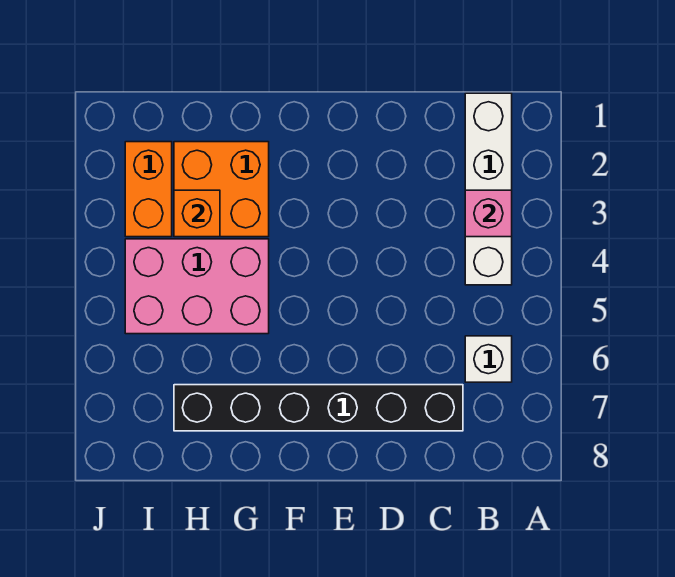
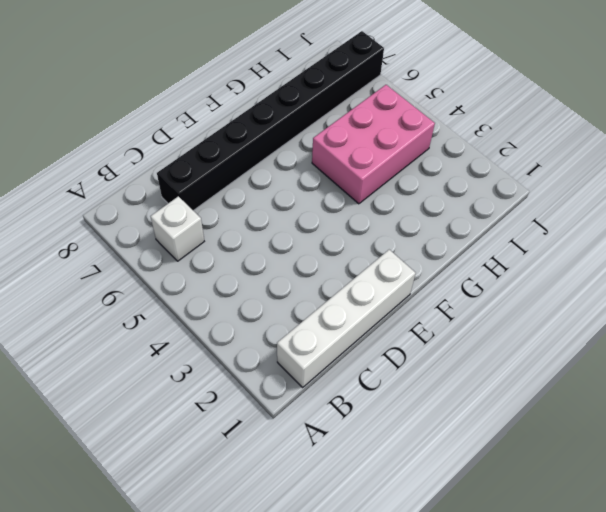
white 1x4 brick [277,250,416,387] -> white 1x4 brick turned to [465,93,512,285]
black 1x8 brick [157,31,384,211] -> black 1x6 brick [174,385,463,431]
none -> orange 2x2 brick [174,142,269,237]
none -> orange 1x2 brick [125,142,172,237]

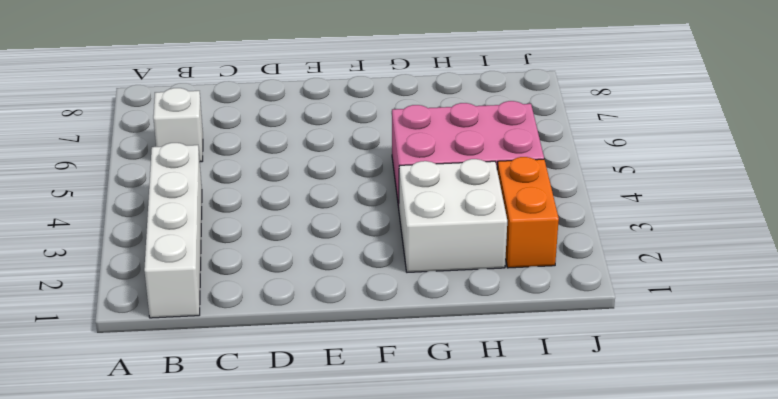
white 2x2 brick [399,159,507,272] -> orange 2x2 brick [174,142,269,237]
none -> black 1x6 brick [174,385,463,431]
none -> pink 1x1 brick [465,190,512,237]

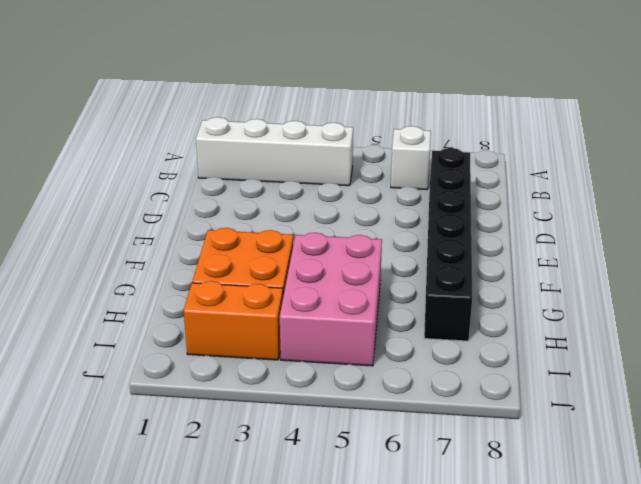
none -> pink 1x1 brick [465,190,512,237]
none -> orange 1x1 brick [174,190,220,237]

